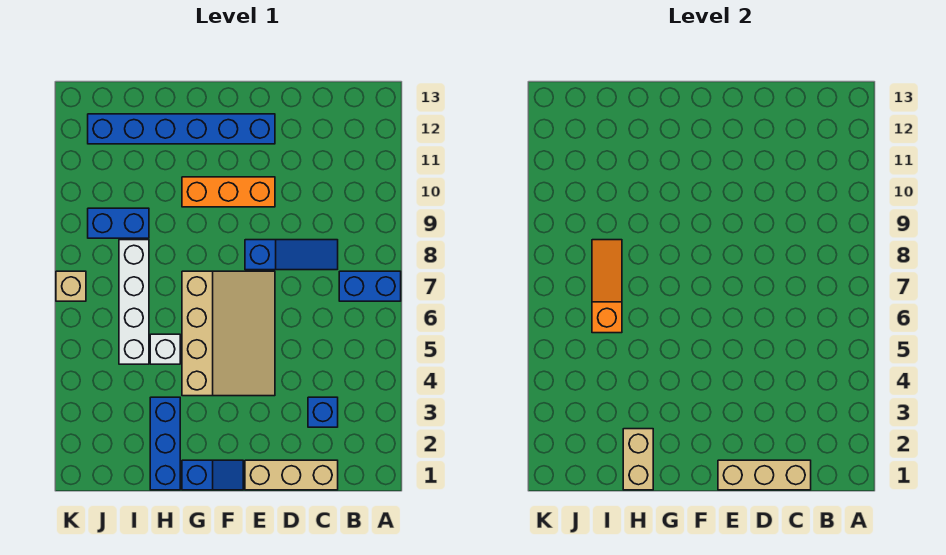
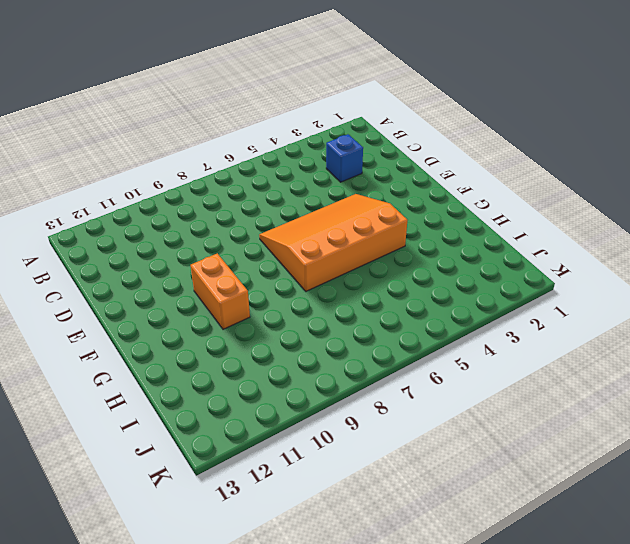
orange 3x4 slope [259,194,407,291] -> tan 3x4 slope [182,271,275,396]
orange 1x2 brick [191,253,250,329] -> orange 1x3 brick [182,177,275,207]
none -> blue 1x2 brick [339,271,401,301]
none -> tan 1x3 brick [245,460,338,490]
none -> blue 1x3 slope [245,240,338,270]

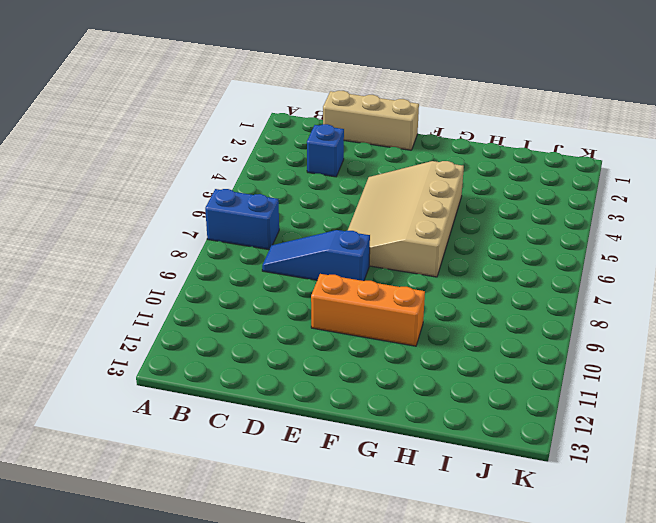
none -> blue 1x6 brick [88,114,275,144]
none -> blue 1x2 slope [182,460,243,490]
none -> blue 1x3 brick [150,397,180,490]

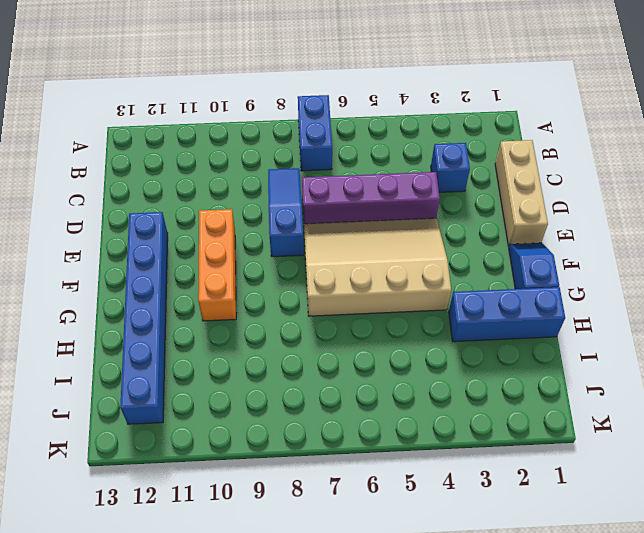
purple 1x4 brick [302,172,440,224] -> none
none -> white 1x1 brick [150,334,180,364]
none -> white 1x4 brick [119,240,149,364]
none -> blue 1x2 brick [88,208,149,238]

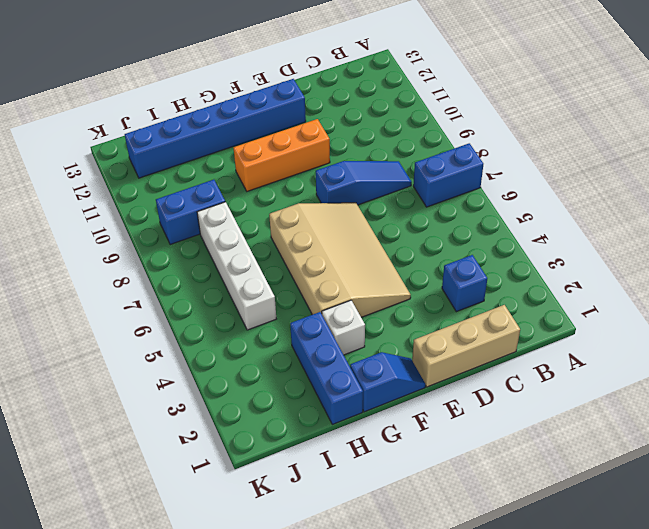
white 1x1 brick [322,300,365,355] -> white 1x1 brick moved to [150,334,180,364]
none -> tan 1x1 brick [56,271,86,301]
none -> tan 1x3 brick [718,460,811,490]
none -> tan 1x2 brick [623,429,653,490]

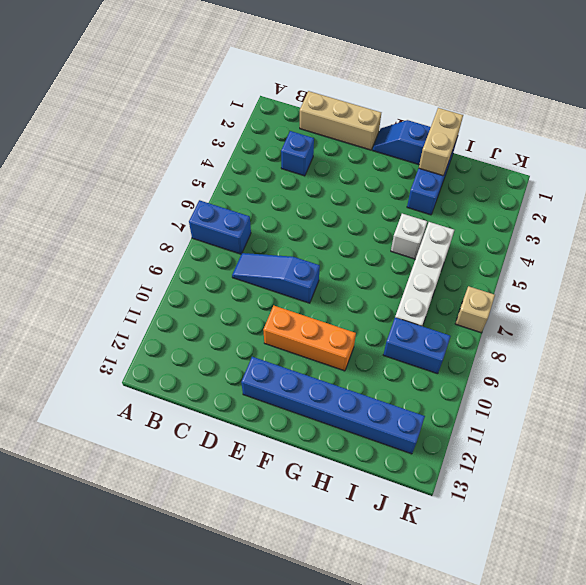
none -> tan 3x4 slope [182,271,275,396]
none -> tan 1x3 brick [718,460,811,490]
none -> orange 1x3 slope [592,240,622,333]

